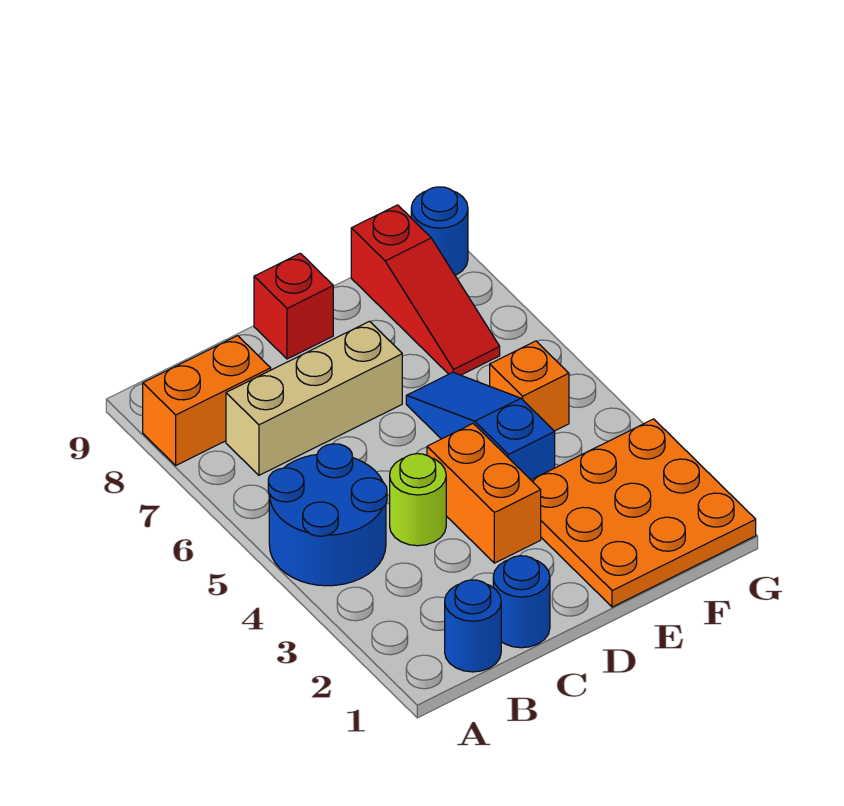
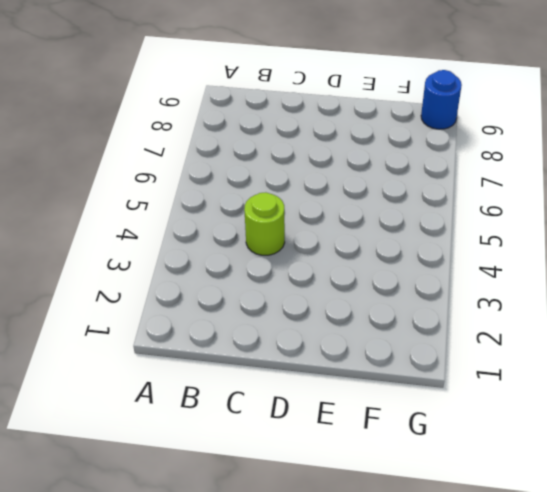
none -> blue 2x2 round brick [268,444,387,586]
none -> orange 1x2 brick [143,336,271,465]
none -> blue 1x1 round brick [445,580,501,672]

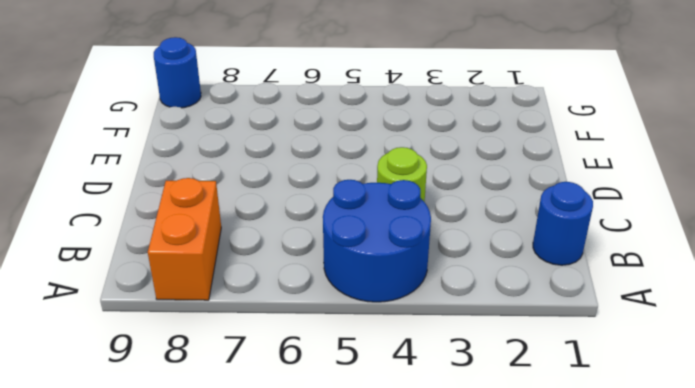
none -> tan 1x3 brick [226,321,402,475]
none -> blue 1x1 round brick [493,556,550,648]
none -> orange 1x2 brick [427,424,541,563]

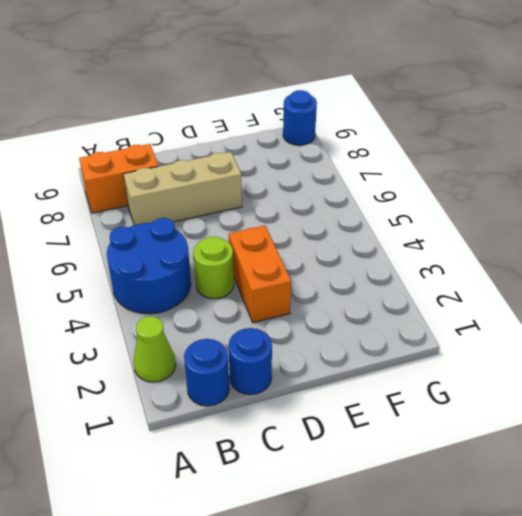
lime 1x1 cone [134,316,176,382] -> none
none -> red 1x1 brick [254,253,333,359]
none -> orange 3x3 plate [531,419,756,607]
none -> blue 1x3 slope [406,372,555,480]

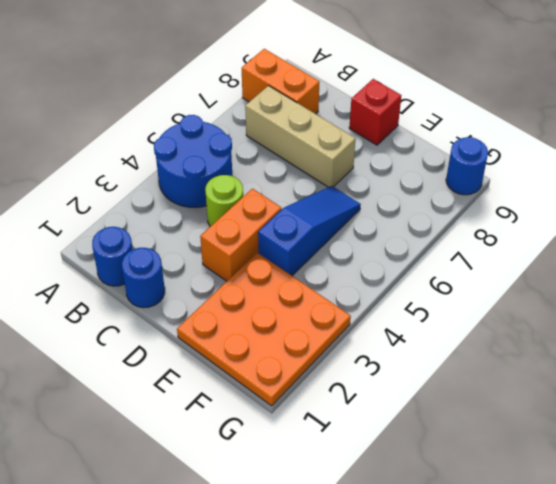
none -> orange 1x1 brick [490,341,569,431]
none -> red 1x3 slope [351,205,500,375]

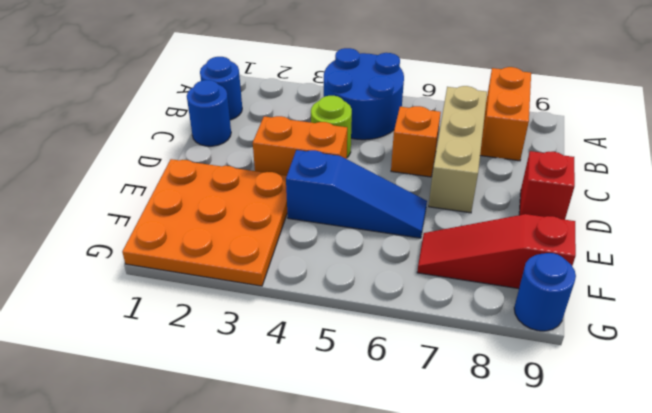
orange 1x1 brick [391,106,441,177] -> orange 1x1 brick moved to [490,341,569,431]

